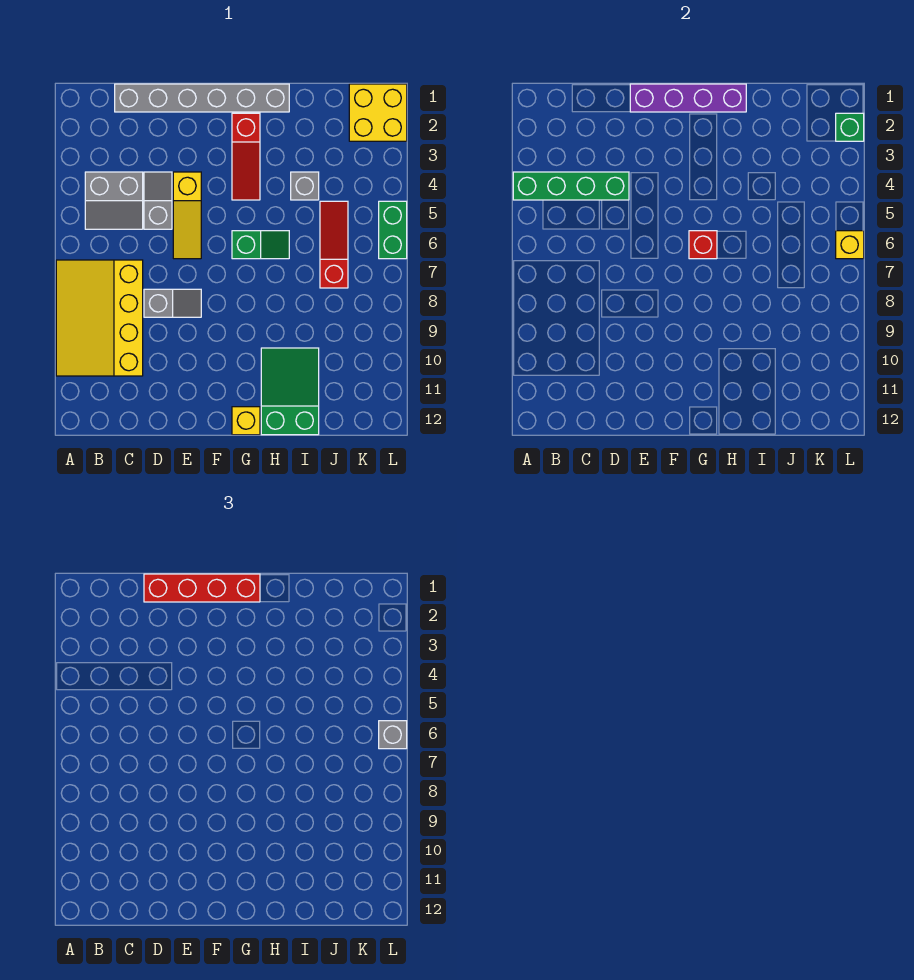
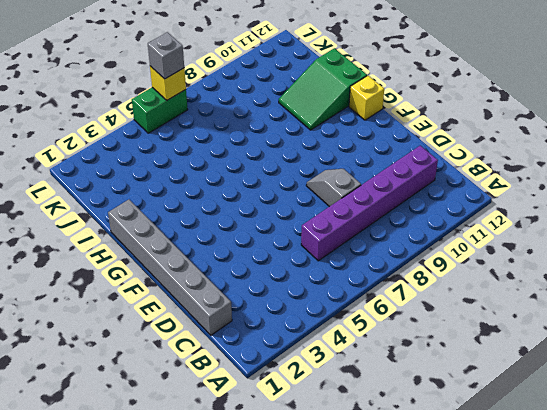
purple 1x6 brick [301,146,438,261] -> yellow 3x4 slope [56,260,143,376]
none -> grey 2x2 slope [85,172,143,229]
none -> grey 1x2 slope [144,172,172,229]
none -> yellow 1x3 slope [173,172,201,259]

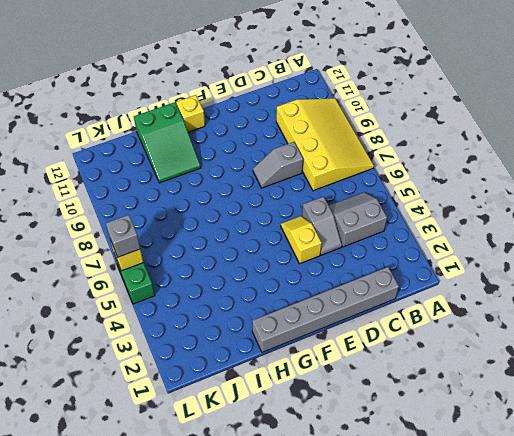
yellow 1x2 slope [281,216,322,264] -> yellow 1x3 slope [173,172,201,259]
none -> red 1x3 slope [232,113,260,200]
none -> green 1x2 slope [232,231,289,259]
none -> grey 1x1 brick [291,172,319,200]

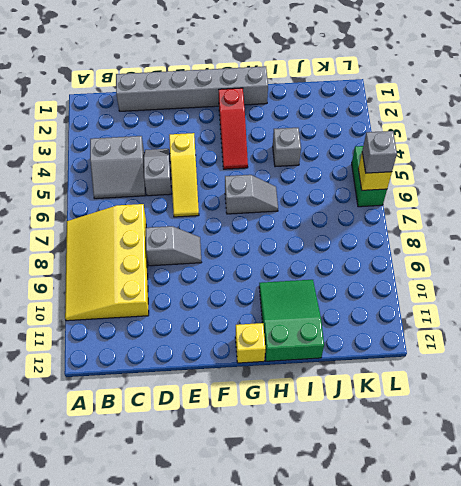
grey 1x2 slope [225,175,278,214] -> green 1x2 slope [232,231,289,259]
none -> red 1x3 slope [320,201,348,288]
none -> yellow 2x2 brick [349,84,407,141]
none -> green 1x4 brick [513,172,629,200]

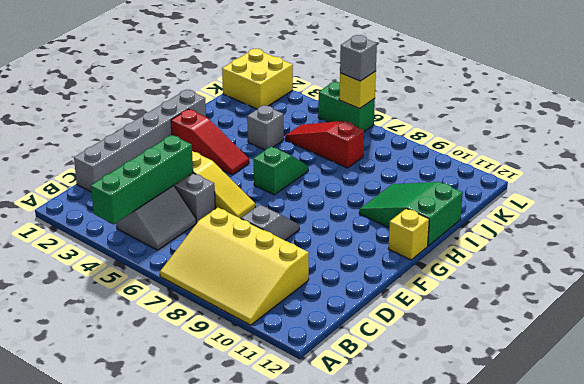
none -> purple 1x4 brick [630,84,746,112]
none -> red 1x1 brick [689,231,717,259]
none -> green 1x1 brick [836,113,864,141]

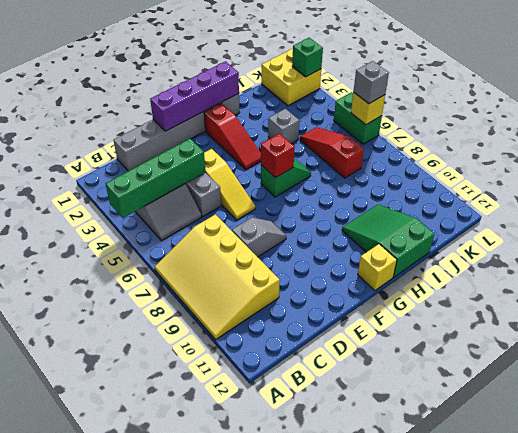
none -> red 1x4 brick [144,574,260,602]

